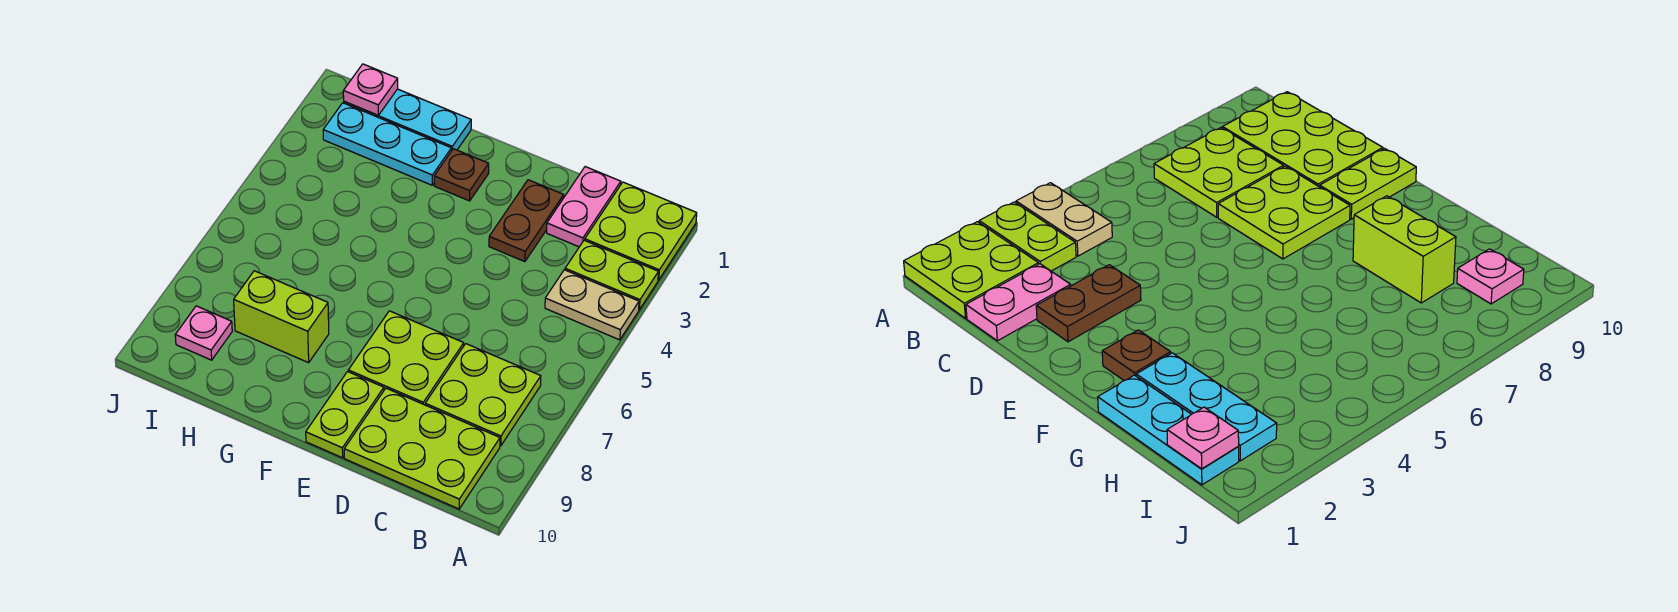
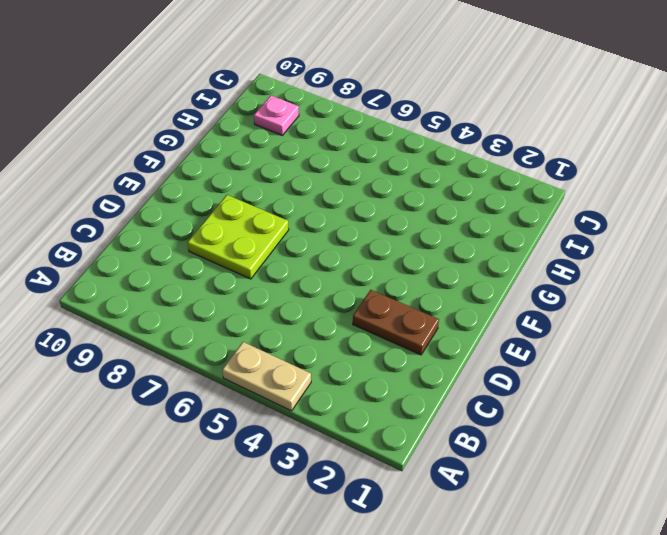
tan 1x2 plate [222,342,311,411] -> tan 1x2 plate turned to [545,270,639,340]
none -> lime 2x2 plate [585,182,697,280]
none -> lime 1x2 plate [565,240,658,310]
none -> lime 2x2 plate [425,344,541,446]

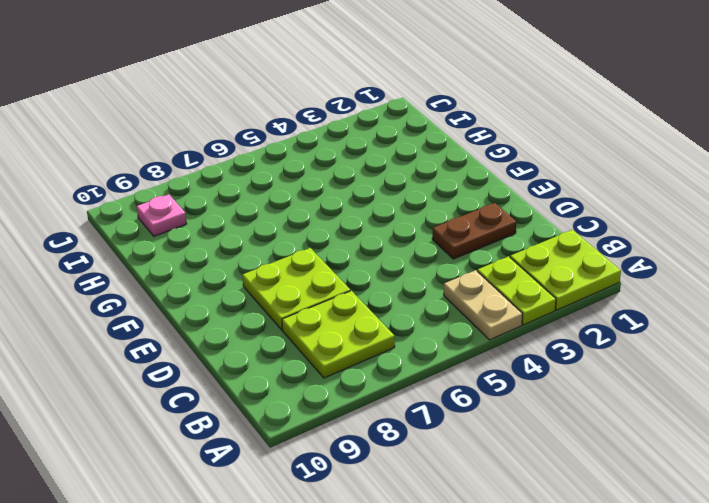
none -> lime 2x3 plate [344,388,500,509]
none -> pink 1x2 plate [547,167,621,247]
none -> lime 1x2 plate [306,372,384,458]

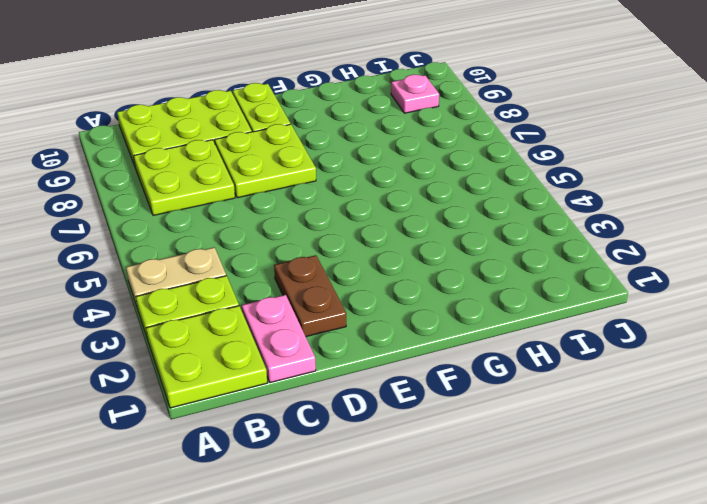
none -> brown 1x1 plate [434,149,489,201]
none -> cyan 1x3 plate [344,89,471,151]
none -> cyan 1x3 plate [323,103,451,185]

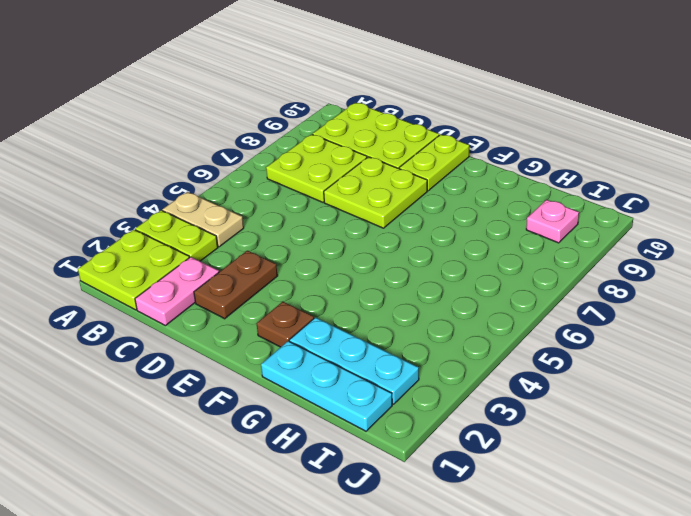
none -> lime 1x2 brick [234,271,329,363]
none -> pink 1x1 plate [343,64,398,115]

